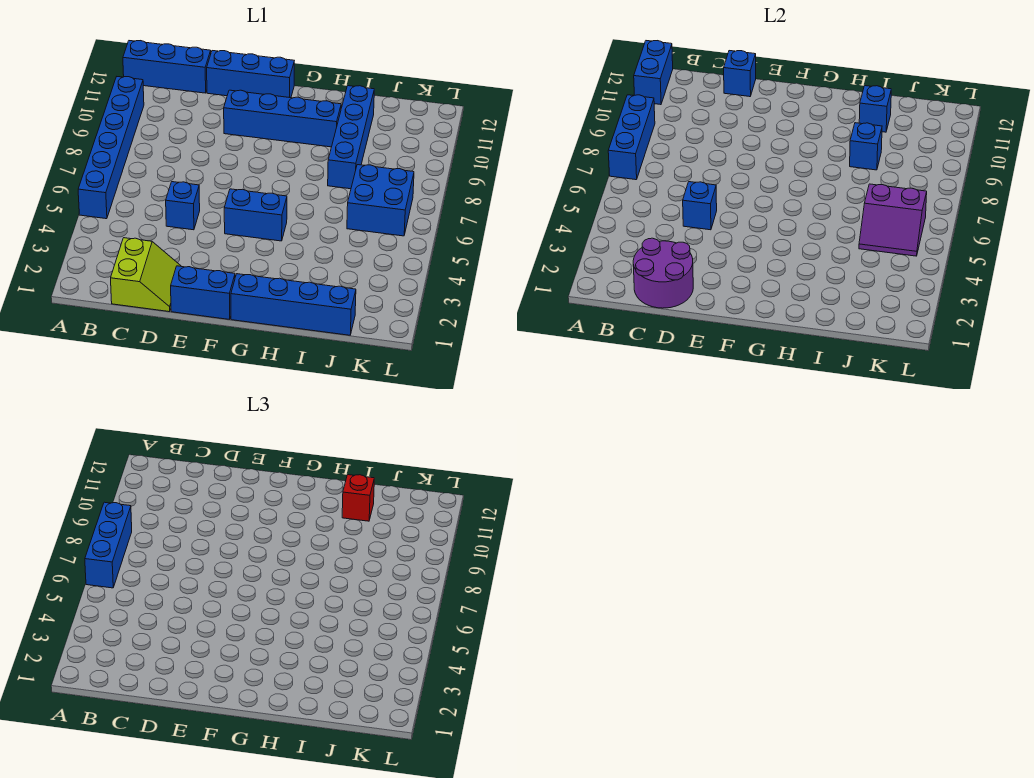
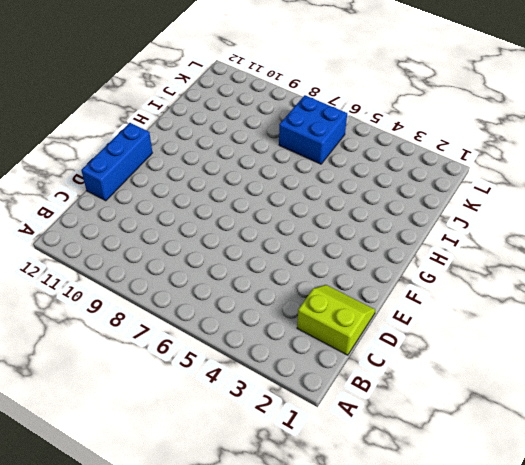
none -> blue 1x6 brick [78,77,144,219]
none -> blue 1x3 brick [123,41,211,93]
none -> blue 1x1 brick [166,182,200,230]

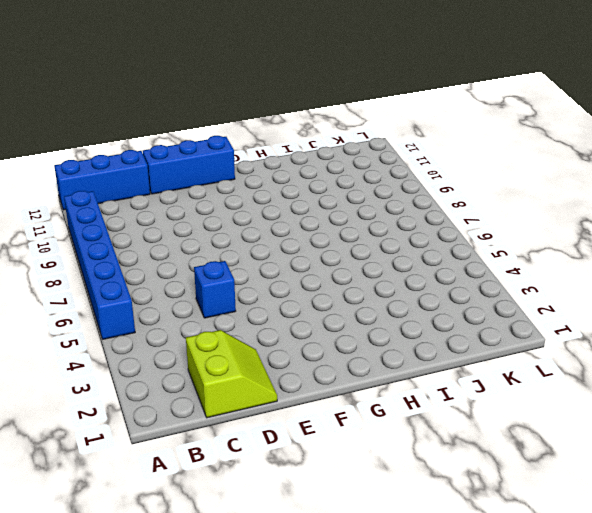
none -> blue 1x2 brick [171,266,235,319]
none -> blue 1x4 brick [224,90,341,147]
none -> blue 1x2 brick [224,189,287,241]

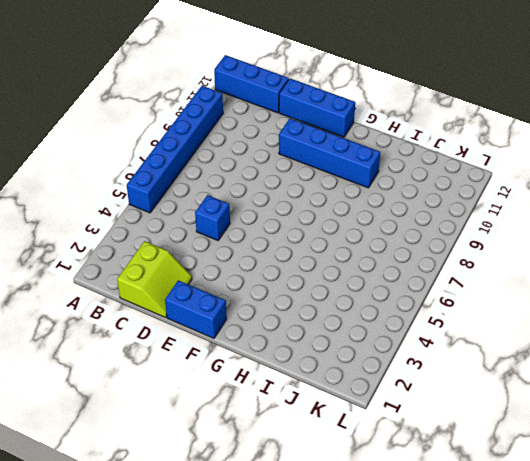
none -> blue 1x2 brick [224,189,287,241]
none -> blue 1x4 brick [231,274,356,335]
none -> blue 1x4 brick [328,86,374,189]

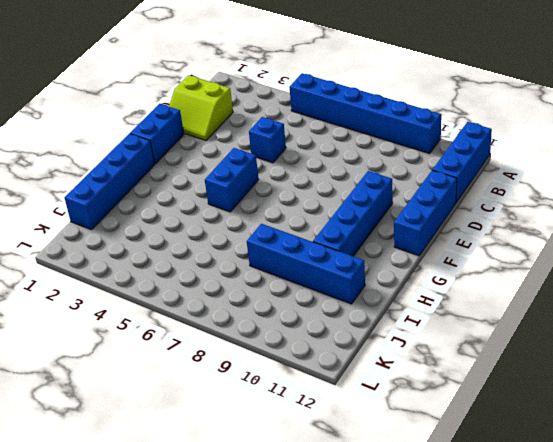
none -> blue 2x2 brick [347,165,414,236]
none -> blue 1x3 brick [608,95,655,180]
none -> blue 1x2 brick [634,41,673,105]

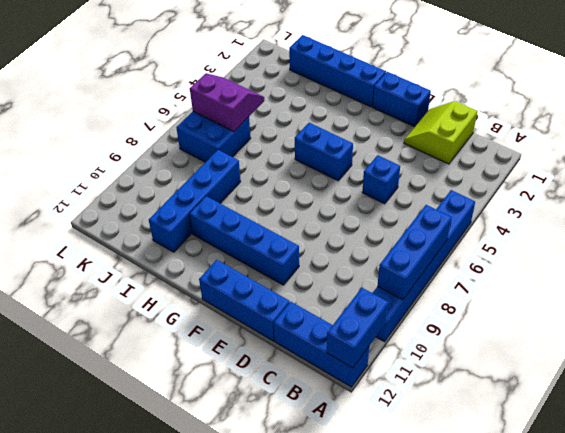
none -> purple 2x2 round brick [633,238,693,308]
none -> blue 1x1 brick [683,182,717,230]
none -> blue 1x1 brick [724,51,756,97]

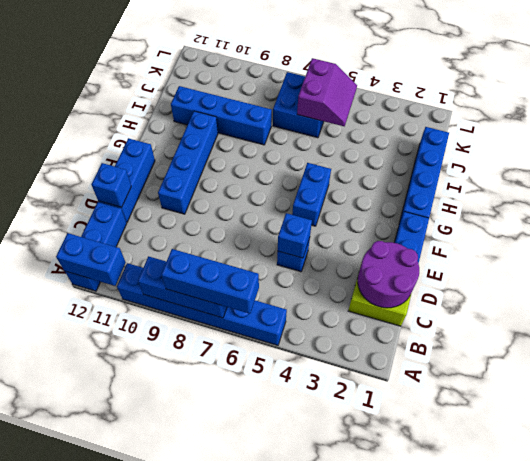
none -> blue 1x1 brick [850,123,882,170]
none -> blue 1x1 brick [859,86,891,132]
none -> red 1x1 brick [342,475,374,521]

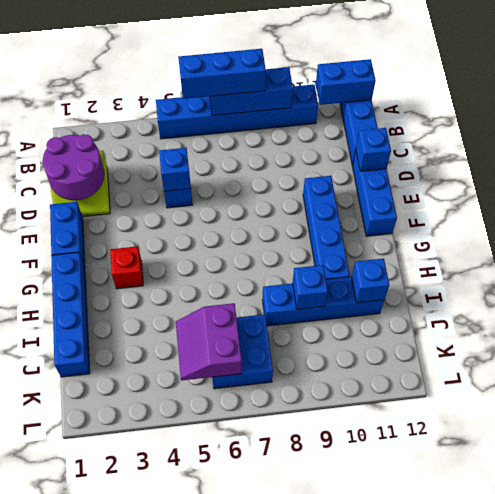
red 1x1 brick [110,246,143,289] -> red 1x1 brick moved to [342,475,374,521]
none -> blue 1x2 brick [224,189,287,241]

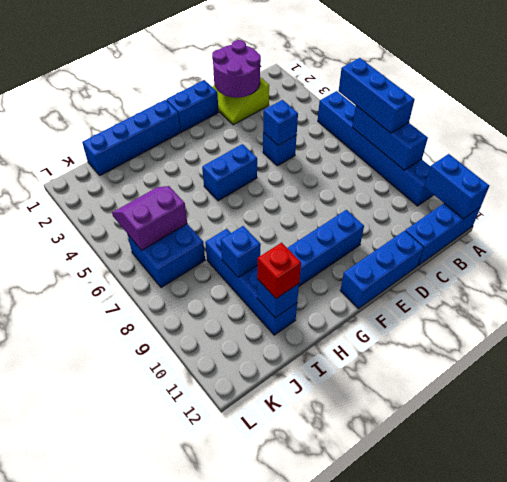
none -> blue 1x1 brick [724,51,756,97]

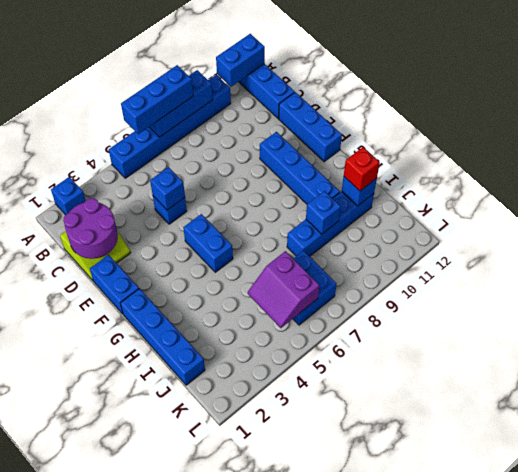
blue 1x1 brick [51,177,86,215] -> blue 1x1 brick moved to [724,51,756,97]

